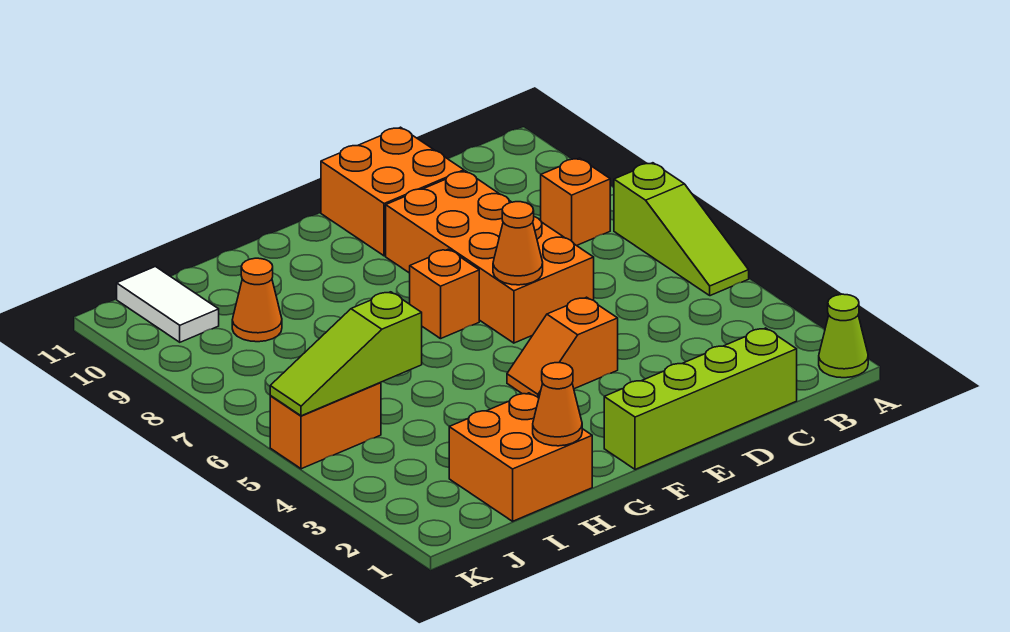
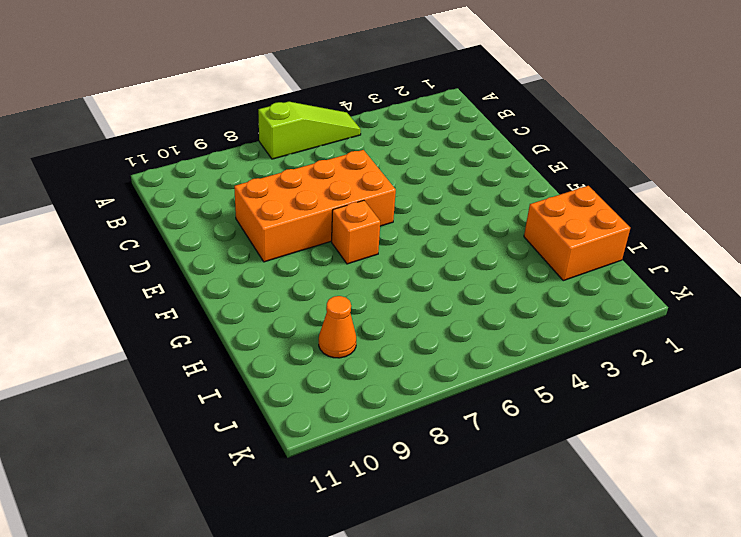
none -> lime 1x1 cone [819,294,868,378]
none -> orange 1x1 brick [541,158,610,246]
none -> lime 1x4 brick [604,328,797,469]

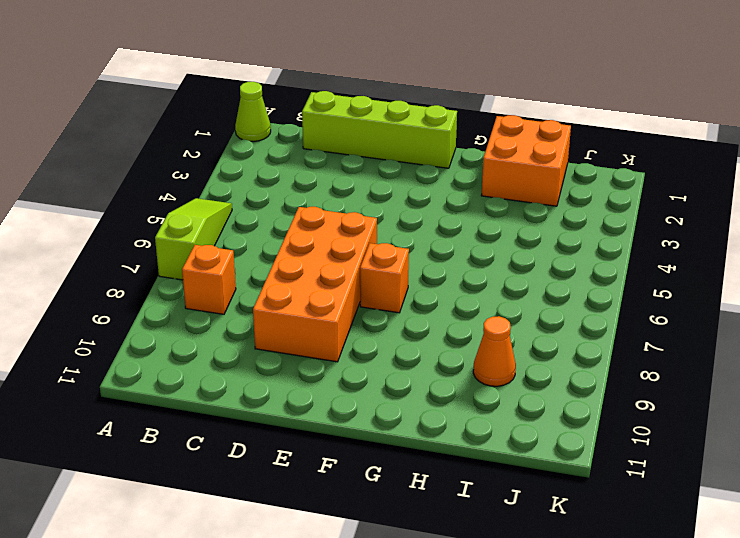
none -> orange 2x2 brick [321,127,464,256]
none -> orange 1x2 slope [507,297,618,398]
none -> orange 1x2 brick [270,382,381,469]

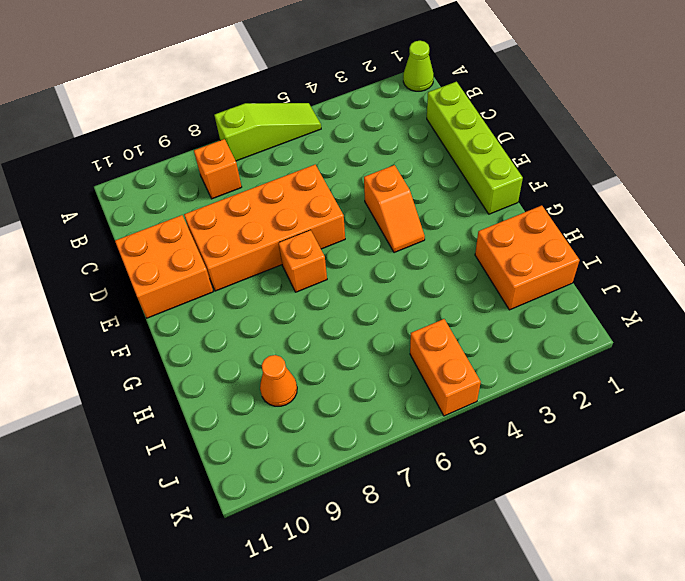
none -> white 1x2 tile [117,267,219,342]
none -> orange 1x1 cone [493,202,543,285]
none -> orange 1x1 cone [533,363,582,446]

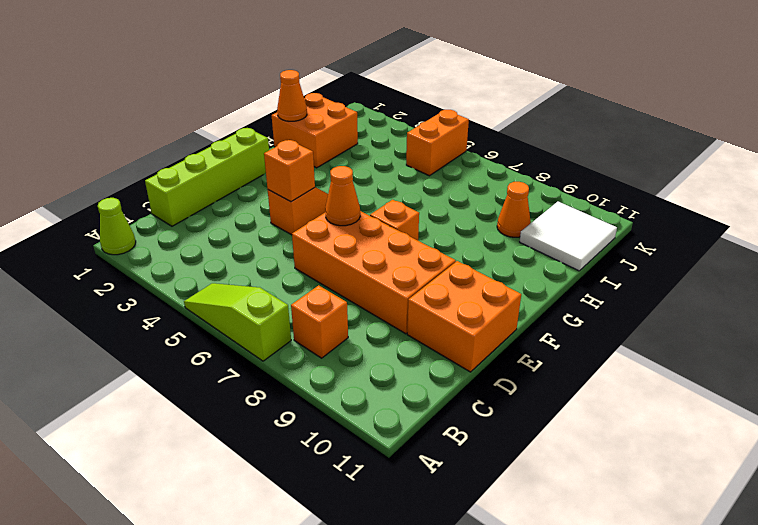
orange 1x1 brick [264,140,315,202] -> none
white 2x2 tile [520,202,617,271] -> white 1x2 tile [117,267,219,342]
none -> lime 1x3 slope [270,292,422,416]

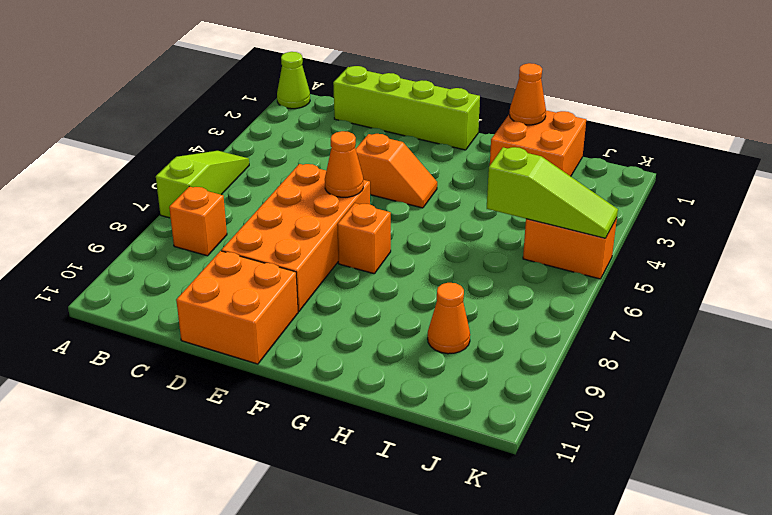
none -> white 1x2 tile [117,267,219,342]

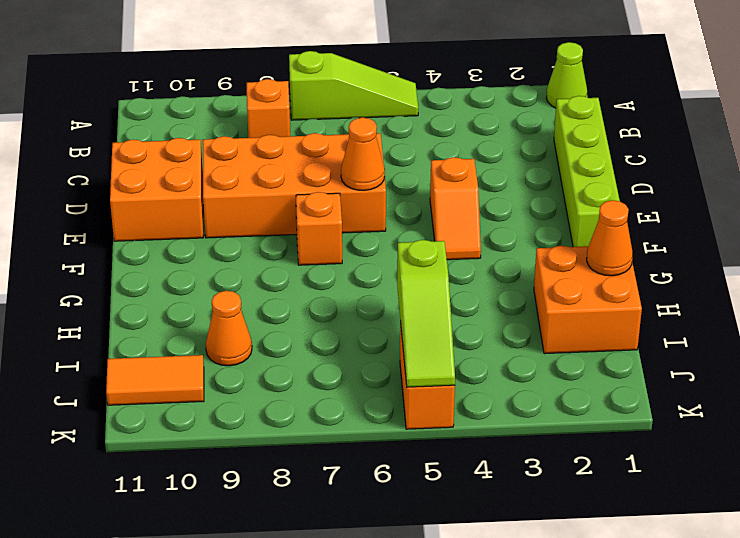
orange 1x2 tile [106,355,204,405] -> white 1x2 tile [117,267,219,342]

